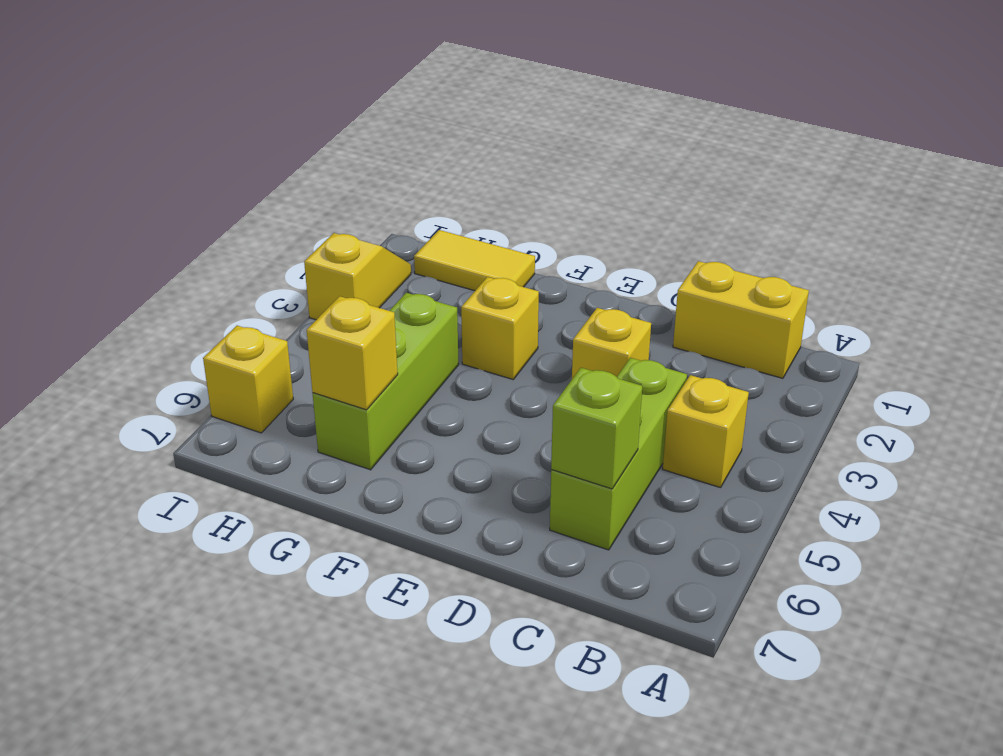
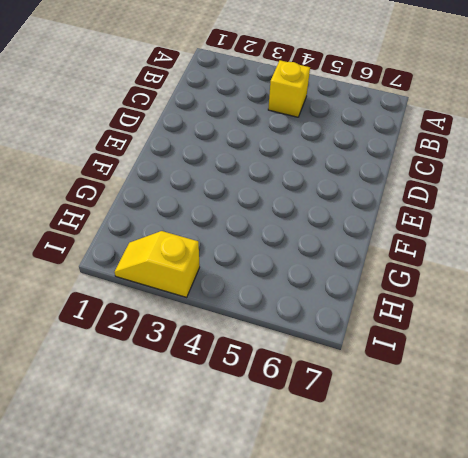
none -> yellow 1x2 brick [673,261,809,378]
none -> lime 1x3 brick [550,358,687,550]

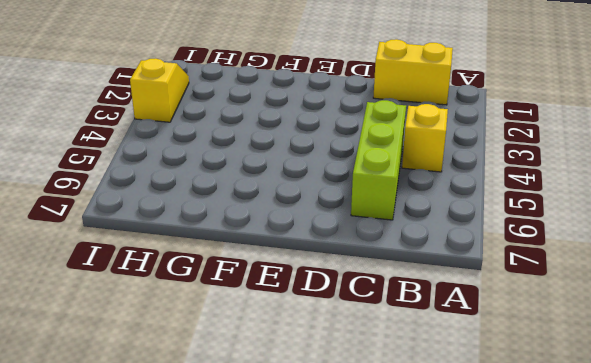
none -> yellow 1x1 brick [572,308,651,379]
none -> yellow 1x1 brick [461,277,539,379]

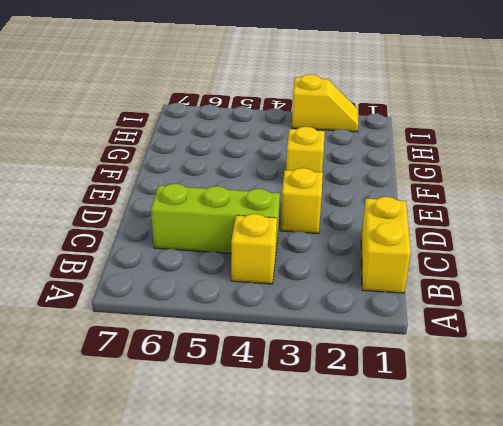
none -> yellow 1x2 tile [414,230,535,291]
none -> lime 1x3 brick [312,293,459,470]

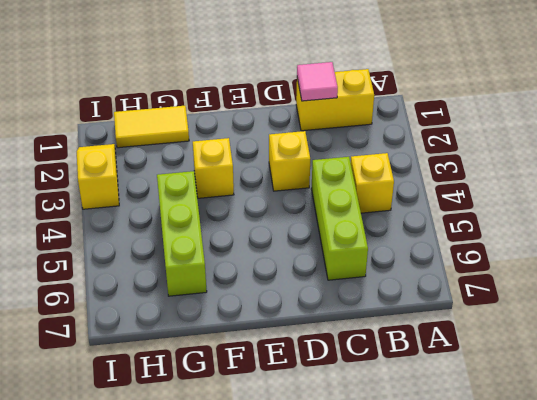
pink 1x1 tile [297,62,338,101] -> none
none -> yellow 1x1 brick [203,326,293,433]
none -> lime 1x1 brick [551,368,642,489]

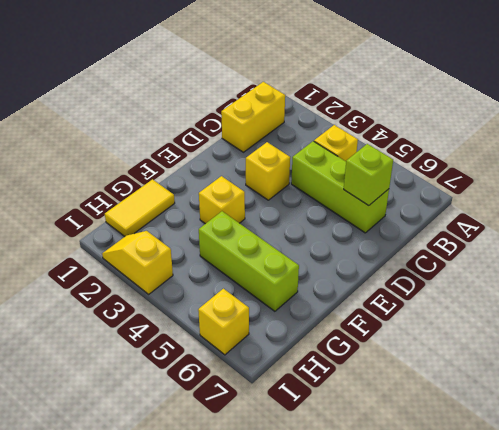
none -> yellow 1x1 brick [307,296,398,410]

